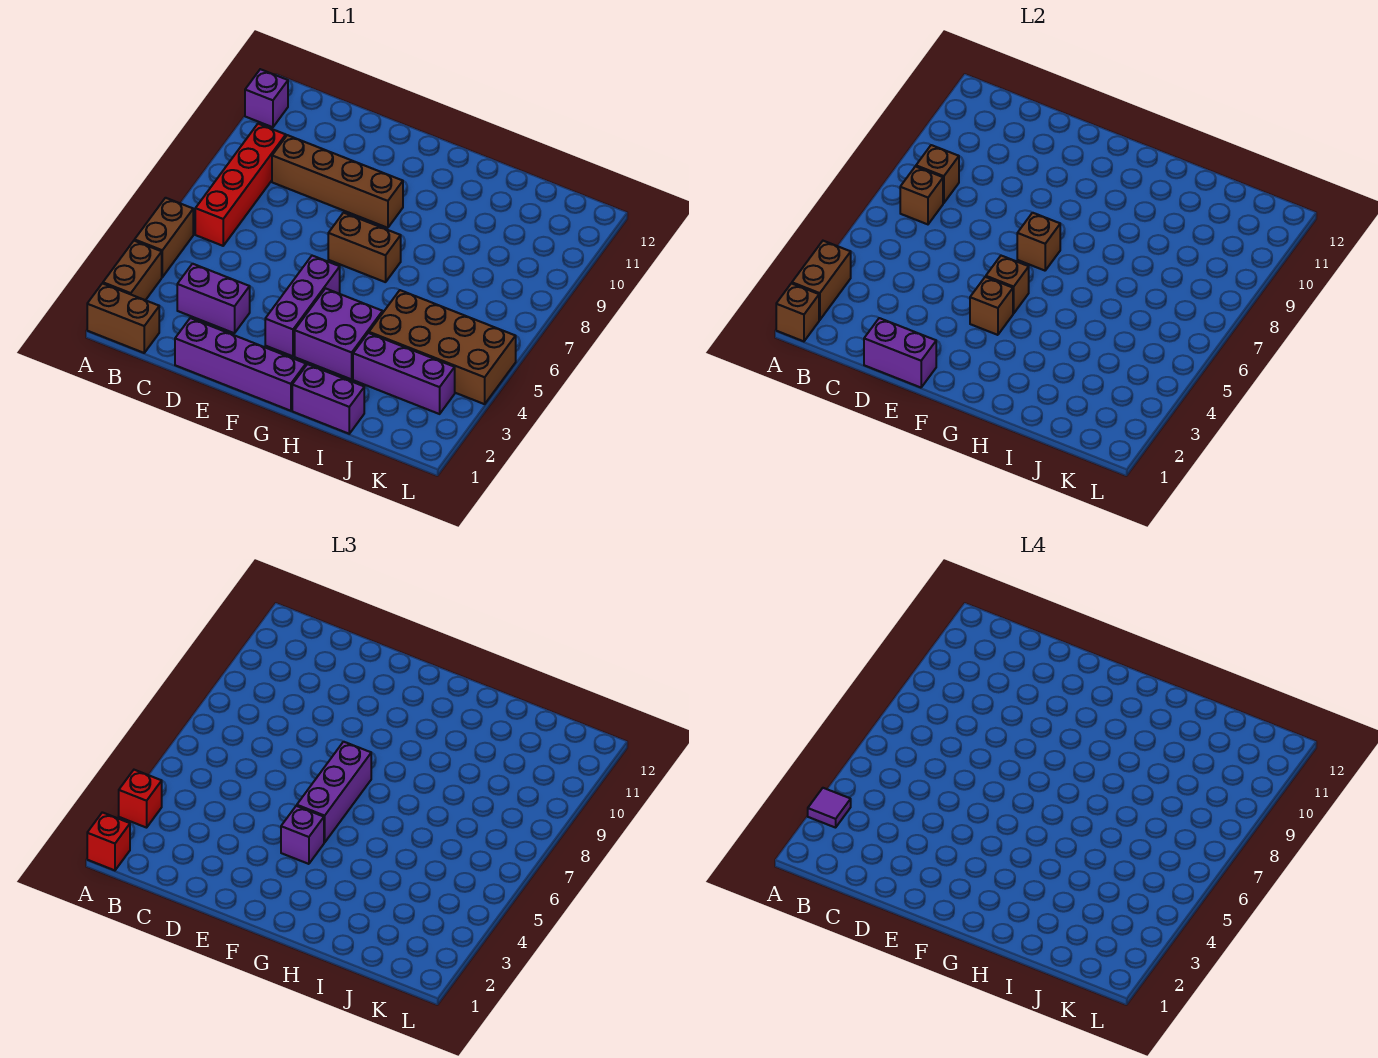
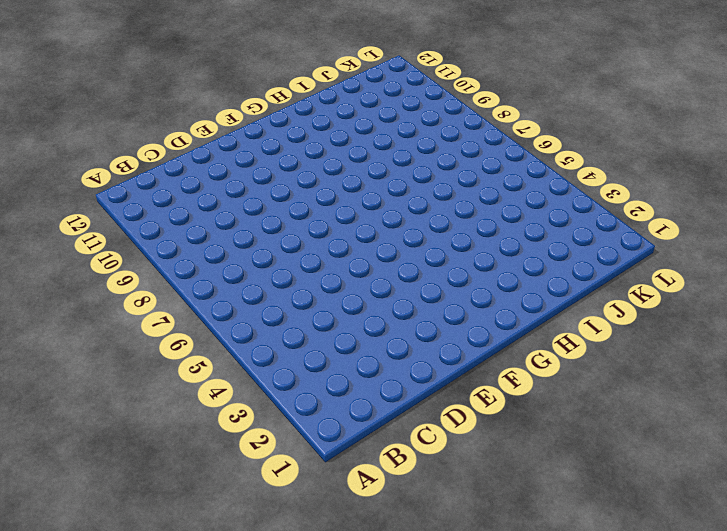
none -> brown 1x2 brick [87,283,159,353]
none -> brown 1x2 brick [103,241,162,300]
none -> brown 1x2 brick [135,198,193,277]

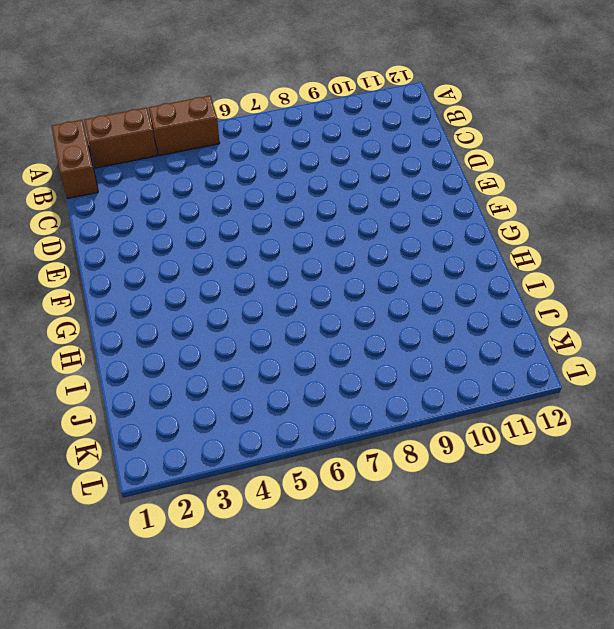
none -> purple 1x1 brick [245,69,288,127]
none -> red 1x4 brick [195,124,286,246]
none -> purple 1x2 brick [177,264,250,333]

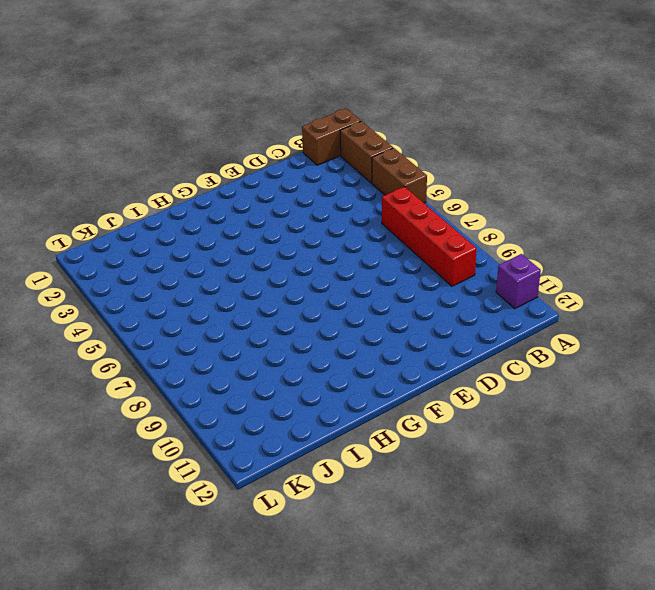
none -> purple 1x2 brick [177,264,250,333]
none -> brown 1x4 brick [272,135,403,228]
none -> purple 1x4 brick [175,318,306,411]

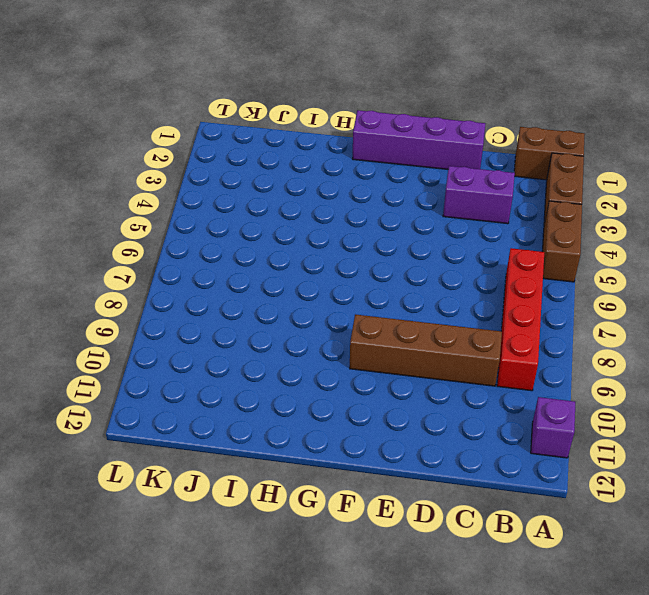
none -> purple 1x3 brick [265,256,340,356]
none -> brown 1x2 brick [328,213,401,282]
none -> purple 2x2 brick [295,288,383,379]

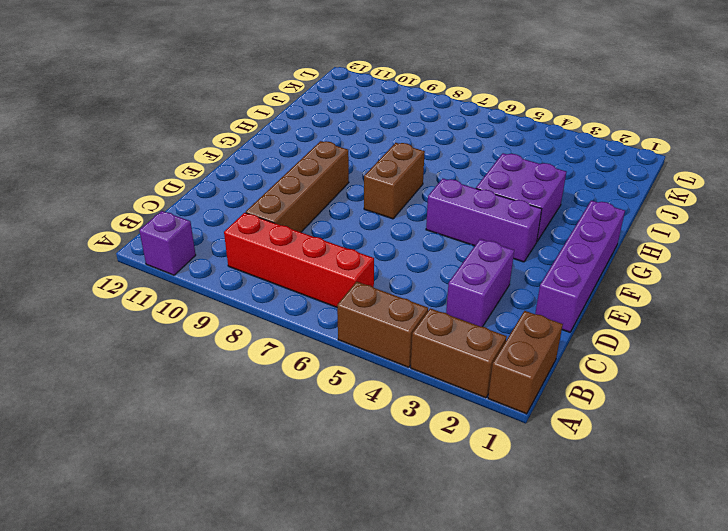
none -> purple 1x2 brick [292,364,364,434]
none -> purple 1x3 brick [353,333,455,414]
none -> brown 2x4 brick [369,290,516,404]

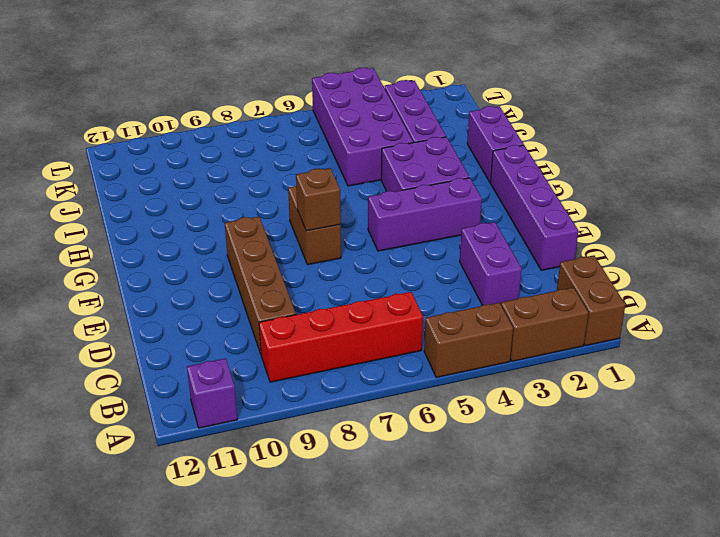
purple 2x4 brick [312,68,413,186] -> brown 2x4 brick [369,290,516,404]
none -> brown 1x1 brick [776,283,819,341]
none -> brown 1x2 brick [792,241,851,320]
none -> brown 1x1 brick [900,166,943,224]

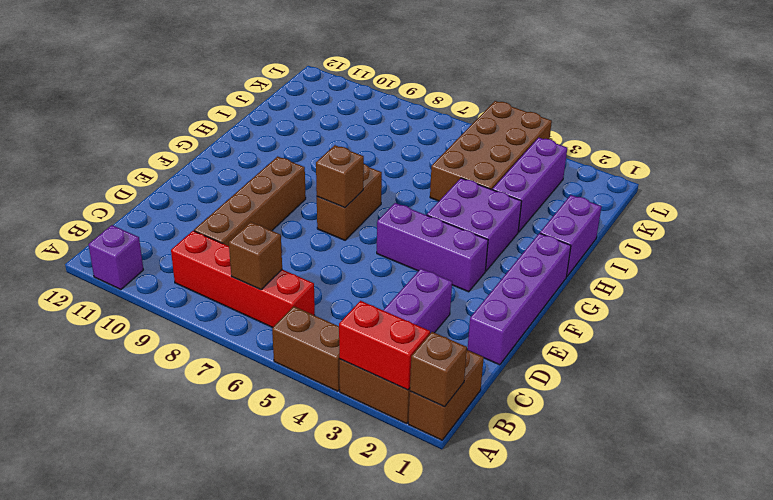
red 1x2 brick [339,301,430,390] -> brown 1x2 brick [792,241,851,320]
none -> brown 1x1 brick [916,145,959,203]
none -> purple 1x2 brick [864,318,936,388]
none -> brown 1x1 brick [970,277,1013,335]

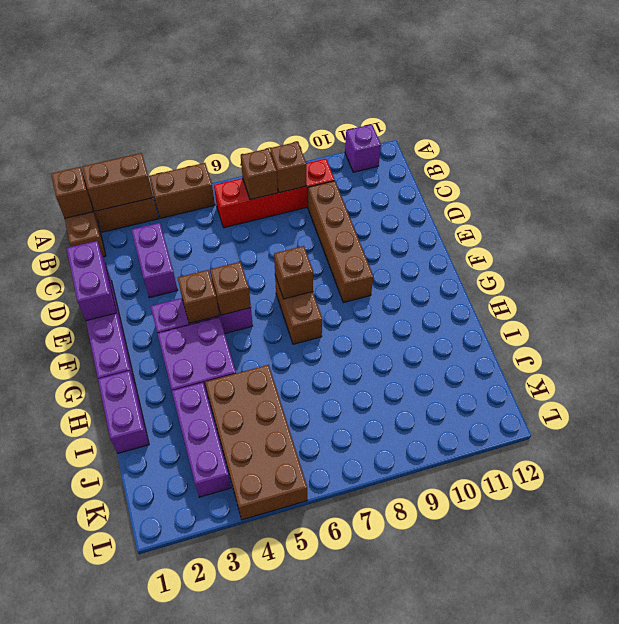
none -> red 1x1 brick [87,812,130,870]
none -> red 1x1 brick [119,770,162,828]
none -> purple 1x1 brick [281,806,324,864]

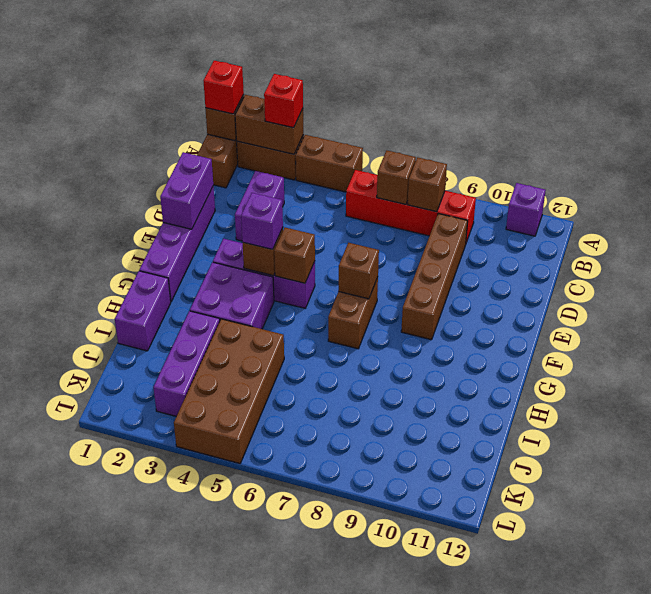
none -> purple 1x3 brick [297,742,371,842]
none -> purple 1x1 tile [808,788,851,828]

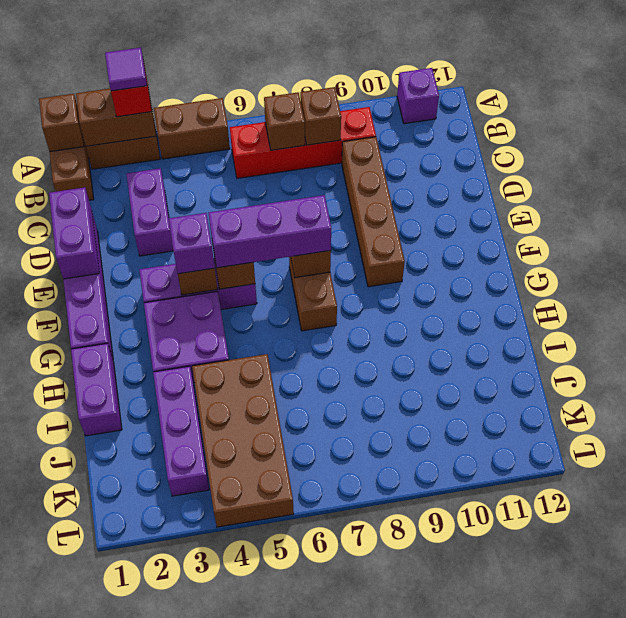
none -> red 1x1 brick [87,812,130,870]

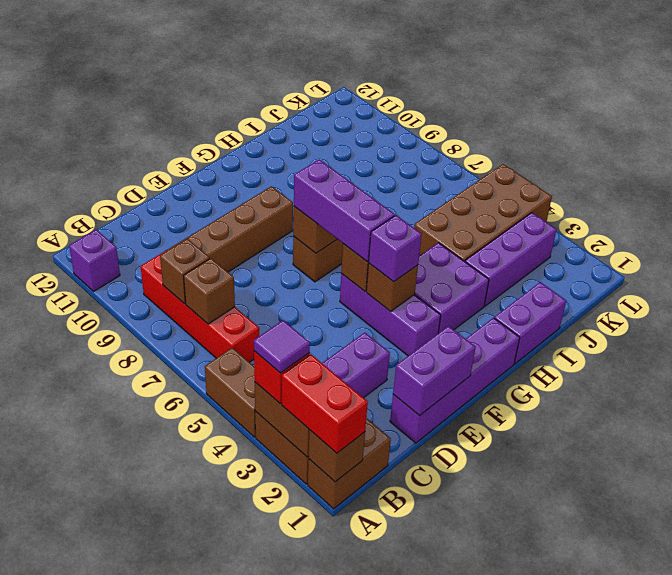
red 1x2 brick [282,354,368,453] -> red 1x1 brick [87,812,130,870]

